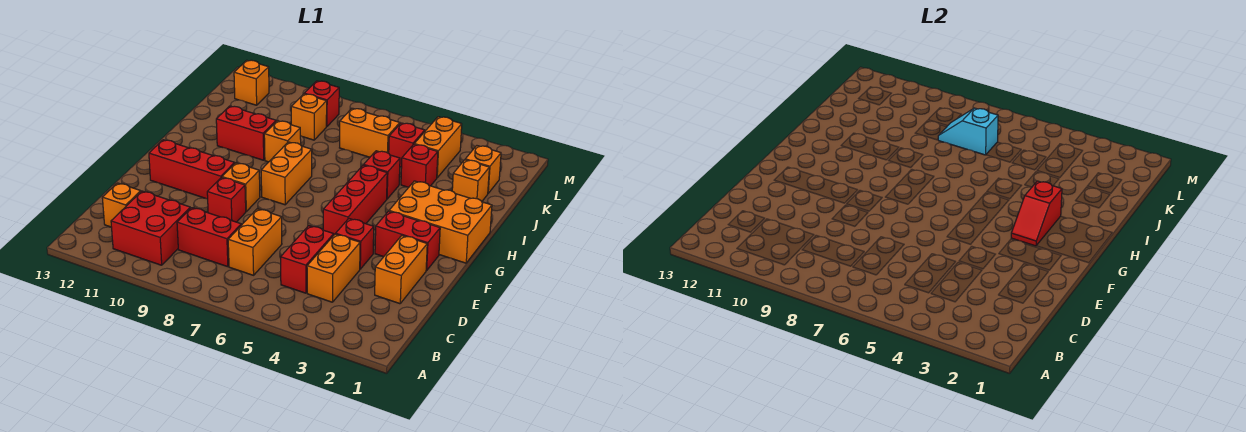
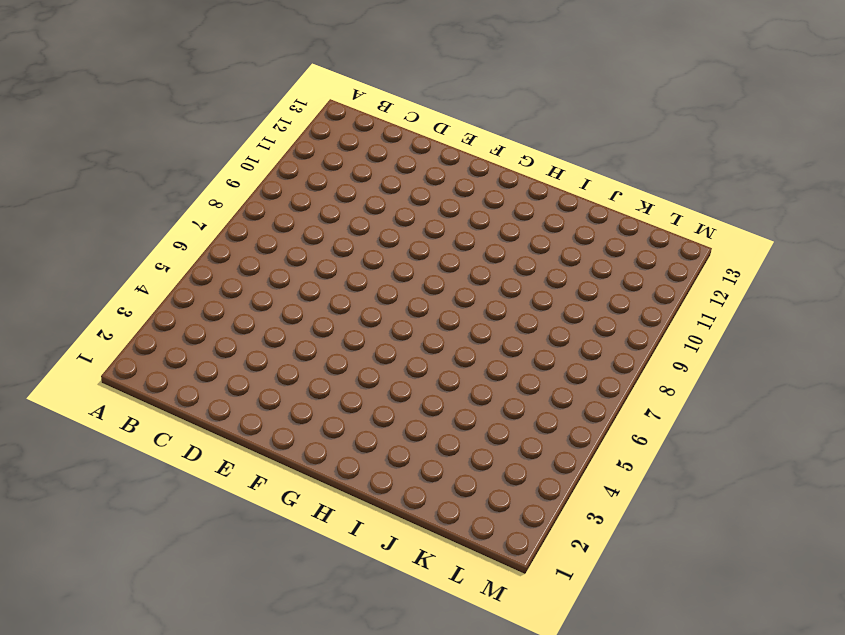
none -> red 2x2 brick [111,191,190,265]
none -> orange 1x2 brick [307,234,360,302]
none -> red 1x2 brick [281,226,334,293]

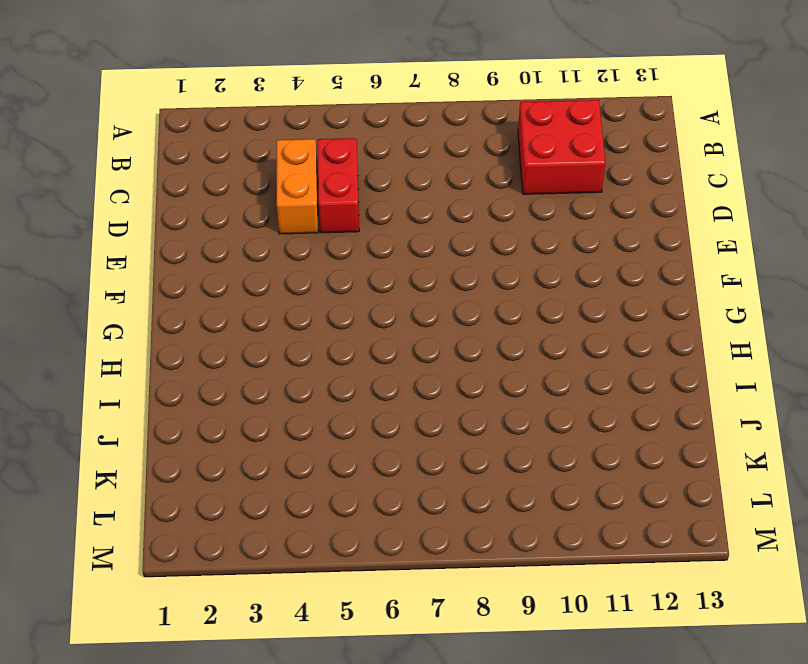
none -> orange 1x2 brick [228,209,282,275]
none -> red 1x2 brick [177,208,241,267]
none -> orange 1x1 brick [102,183,141,227]

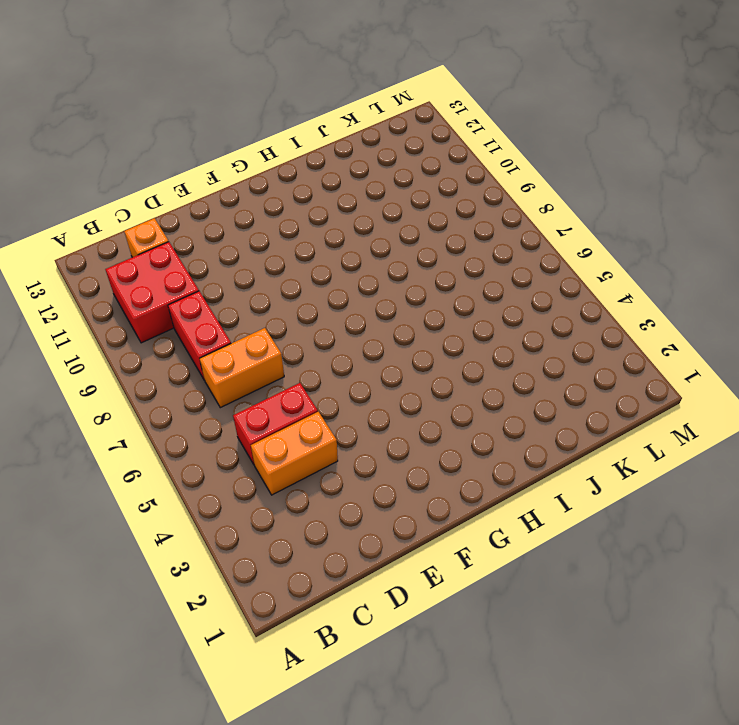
none -> orange 1x2 brick [375,236,427,304]
none -> red 1x1 brick [336,219,374,269]
none -> red 1x1 brick [207,178,246,222]

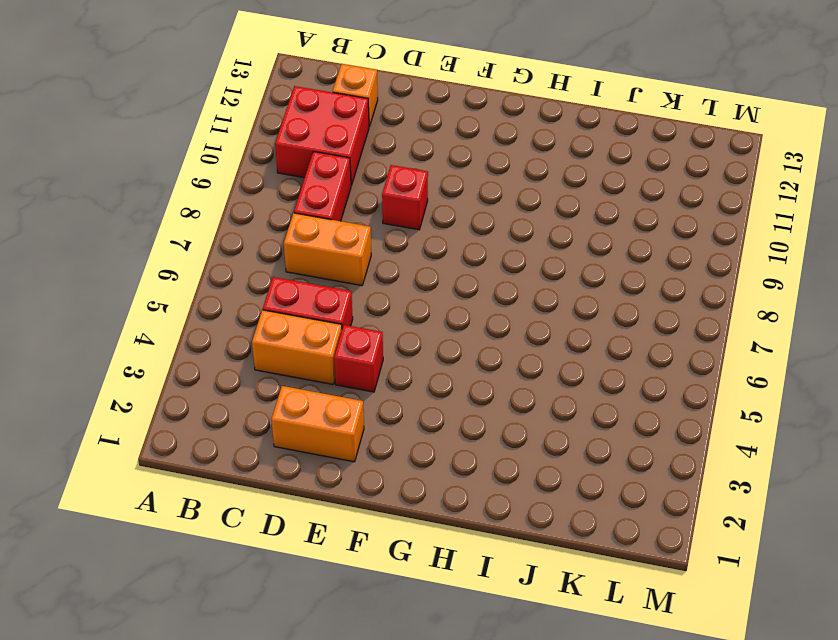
none -> red 1x2 brick [375,211,440,271]
none -> red 1x3 brick [323,165,387,235]
none -> orange 1x1 brick [222,163,260,211]

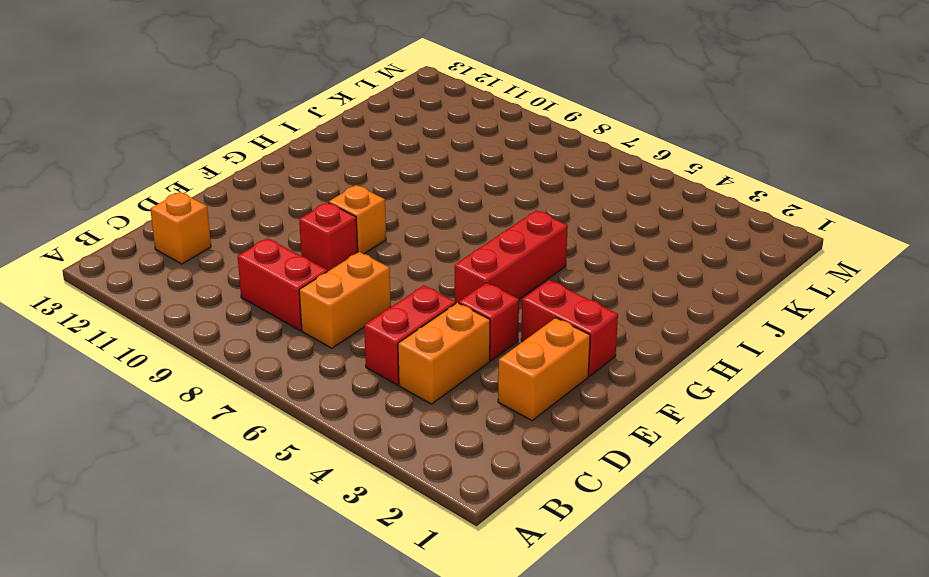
none -> red 2x2 brick [111,191,190,265]
none -> red 1x3 brick [149,140,235,199]
none -> orange 2x3 brick [389,181,492,263]

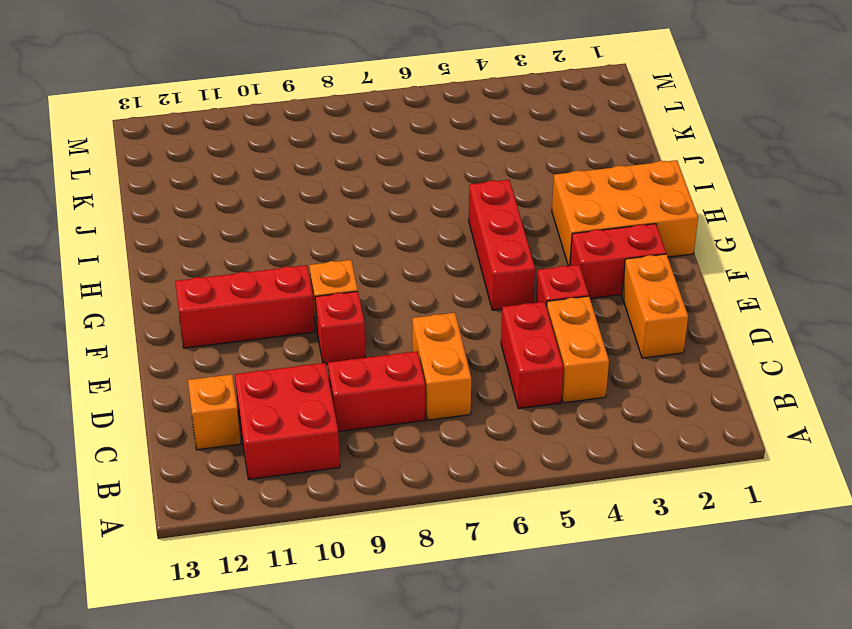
none -> orange 1x2 brick [261,142,312,205]
none -> red 1x1 brick [364,151,400,199]
none -> orange 1x1 brick [264,121,301,162]

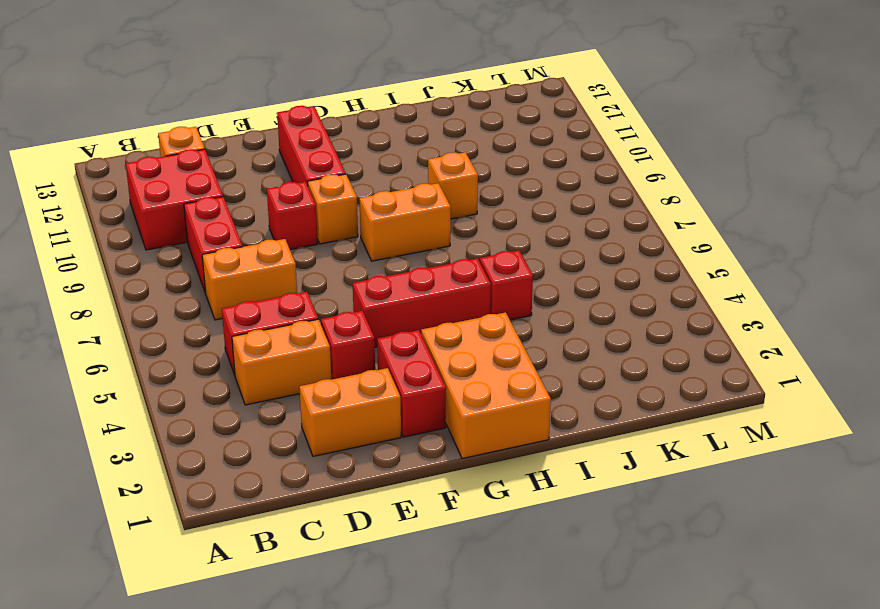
none -> red 1x2 brick [216,106,276,160]
none -> orange 1x1 brick [452,160,489,201]
none -> red 1x1 brick [401,144,438,187]

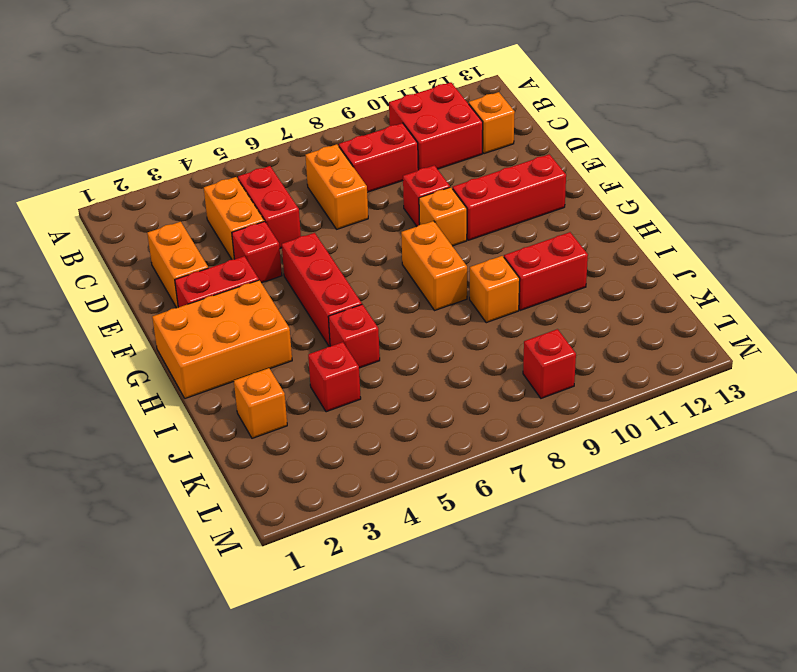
none -> orange 1x1 brick [465,146,501,193]
none -> orange 1x2 brick [415,117,462,178]
none -> red 1x1 brick [389,123,425,167]

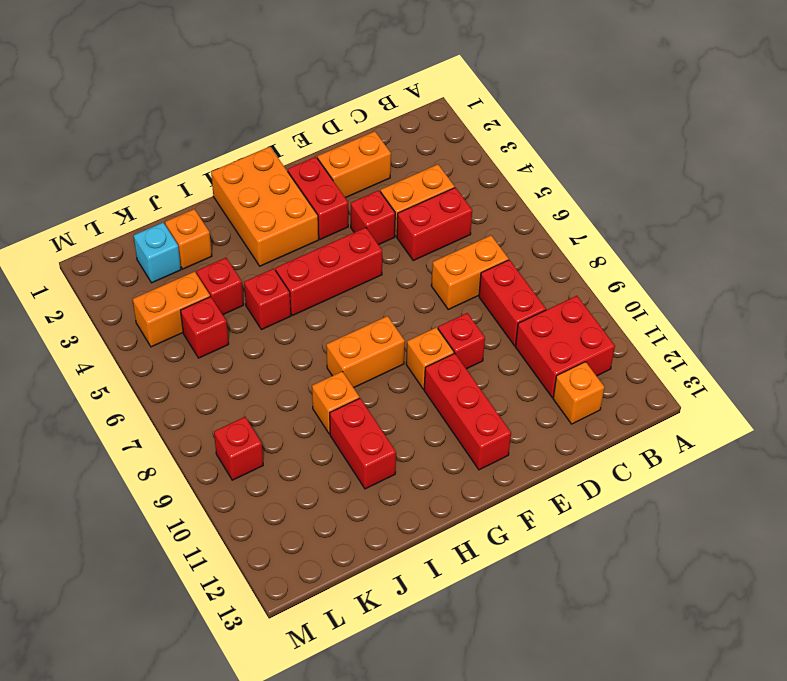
cyan 1x1 brick [134,223,181,283] -> orange 1x1 brick [465,146,501,193]
none -> orange 1x2 brick [340,108,400,157]
none -> orange 1x1 brick [291,94,327,140]
none -> orange 1x1 brick [234,60,269,105]

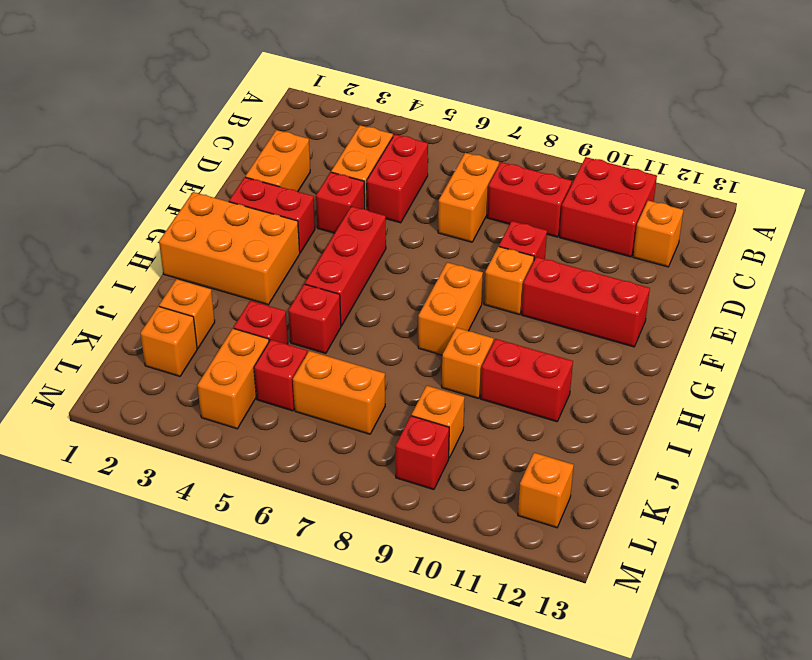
none -> red 1x2 slope [1011,181,1062,246]
none -> cyan 1x2 slope [938,108,998,155]

